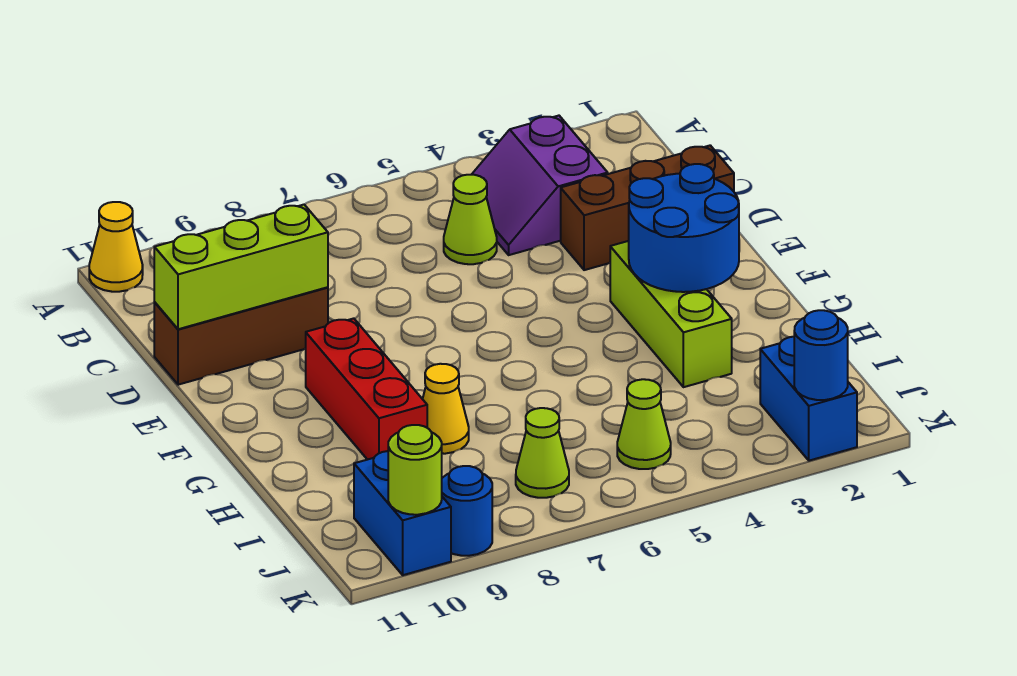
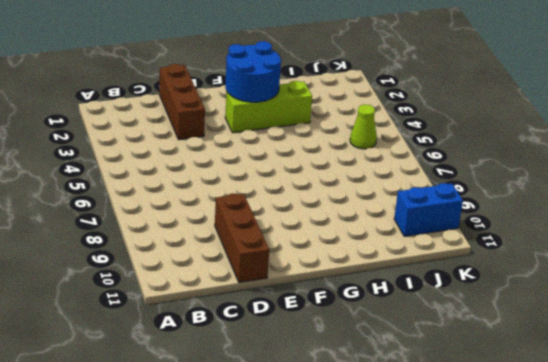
none -> yellow 1x1 cone [89,202,143,292]
none -> purple 2x2 slope [472,116,608,255]
none -> lime 1x1 cone [444,175,497,264]

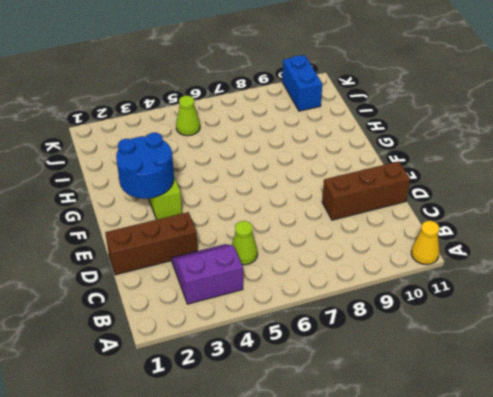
purple 2x2 slope [172,244,243,304] -> purple 2x2 slope turned to [472,116,608,255]
none -> red 1x3 brick [306,318,427,460]
none -> yellow 1x1 cone [423,364,469,454]
none -> blue 1x2 brick [760,337,857,461]

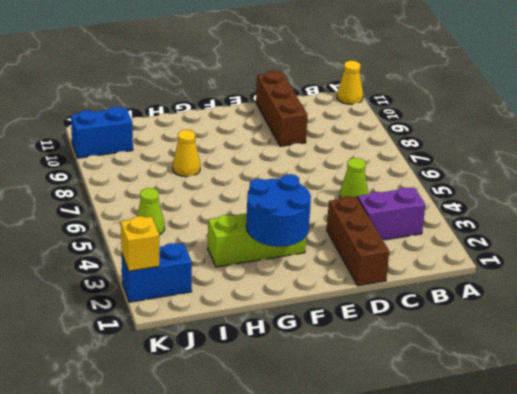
yellow 1x1 brick [121,216,160,271] -> blue 1x1 round brick [794,310,848,400]
none -> red 1x3 brick [306,318,427,460]
none -> lime 1x1 cone [516,408,569,498]
none -> blue 1x1 round brick [442,466,492,556]

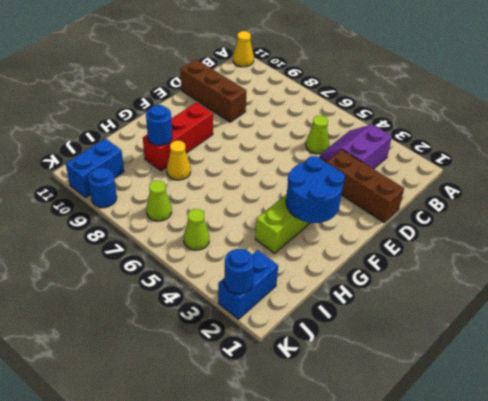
blue 1x1 round brick [146,105,172,145] -> none
none -> lime 1x3 brick [154,205,328,329]
none -> lime 1x1 round brick [388,425,442,515]

